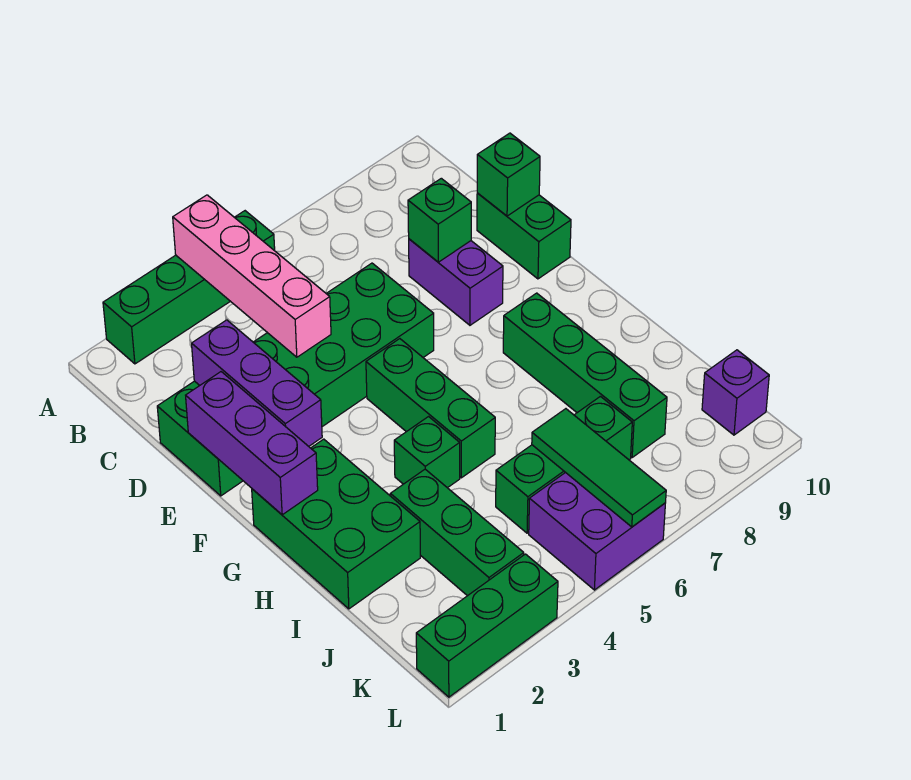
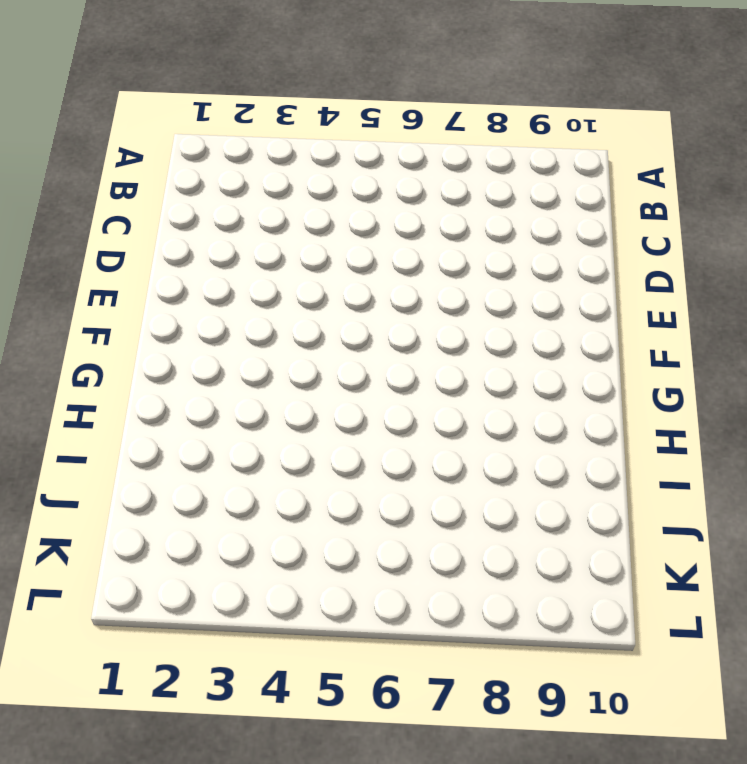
none -> green 1x4 brick [103,211,275,364]
none -> green 2x6 brick [157,263,434,496]
none -> purple 1x2 brick [409,239,503,325]

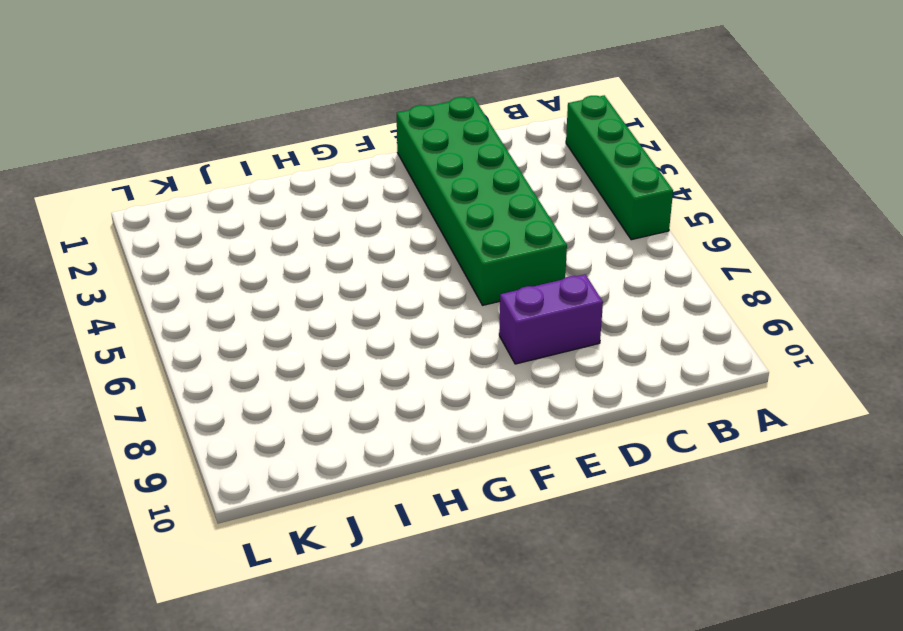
none -> green 1x2 brick [477,193,571,279]
none -> green 1x3 brick [366,339,495,478]
none -> green 2x3 brick [252,439,420,609]

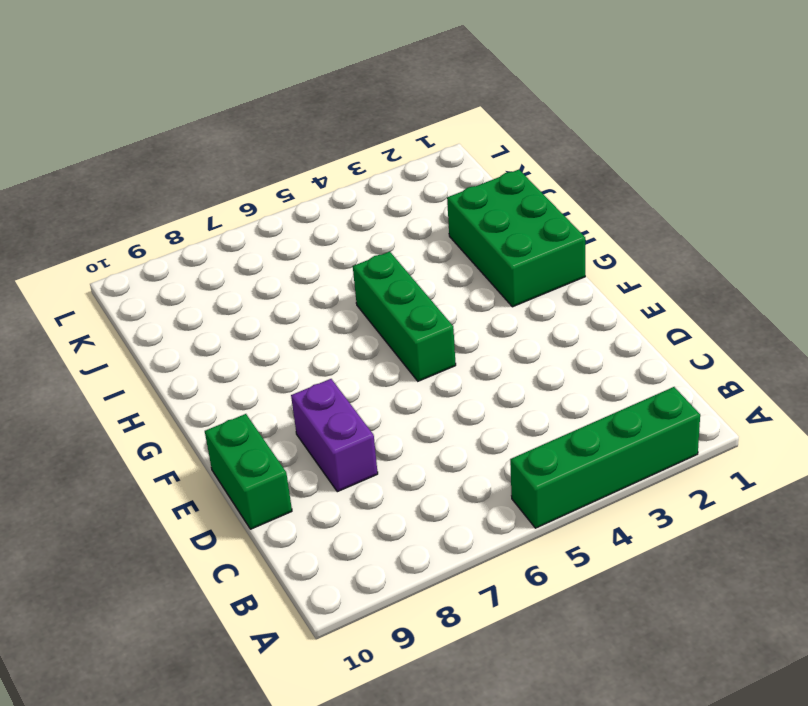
none -> green 2x6 brick [157,263,434,496]
none -> green 1x4 brick [503,293,667,457]
none -> green 1x1 brick [394,417,460,488]

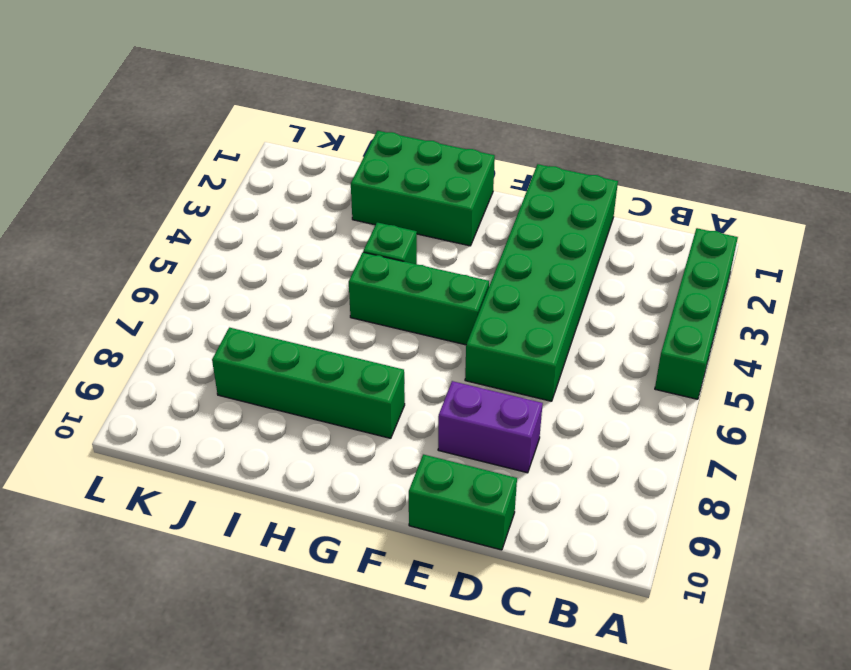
none -> green 1x3 brick [390,469,524,596]
none -> green 1x3 brick [496,396,632,533]
none -> purple 2x2 brick [529,472,665,590]

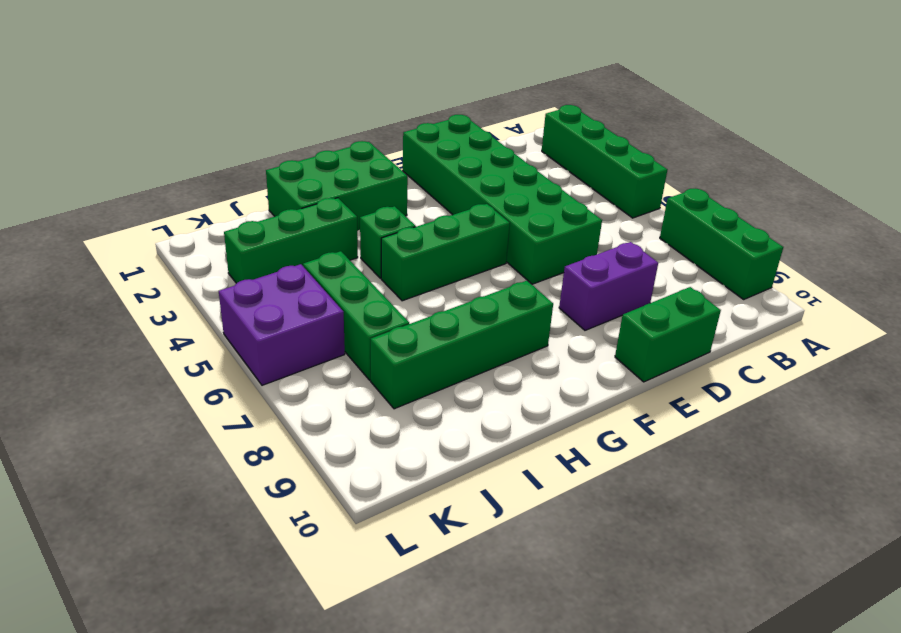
green 1x3 brick [660,189,783,299] -> green 1x3 brick moved to [416,554,558,697]
none -> purple 1x1 brick [702,350,769,435]
none -> pink 1x4 brick [173,195,331,357]
none -> purple 1x3 brick [192,320,322,446]

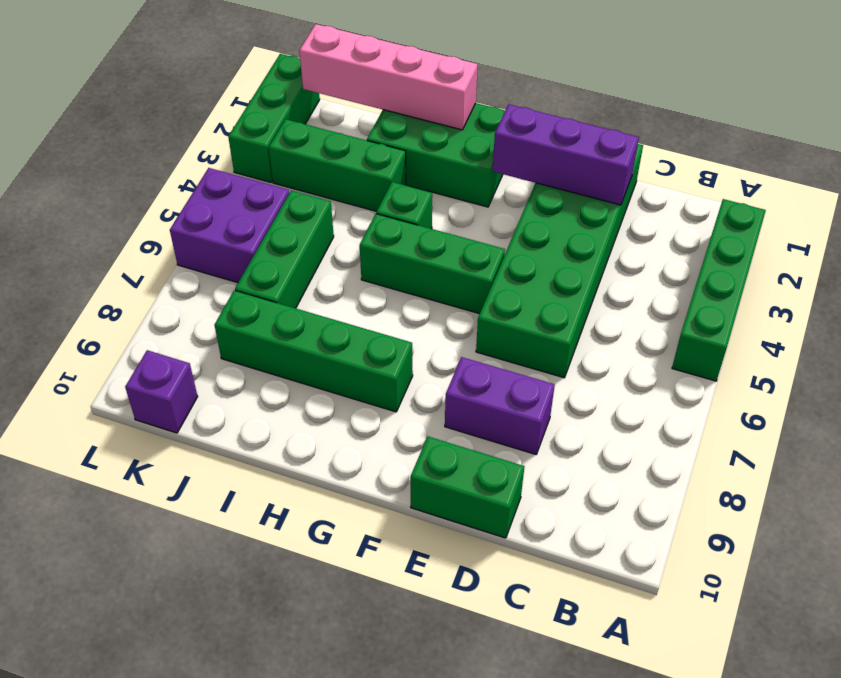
pink 1x4 brick [299,24,477,130] -> pink 1x4 brick moved to [173,195,331,357]
none -> green 1x1 brick [408,178,471,262]
none -> green 1x1 brick [477,133,540,216]
none -> purple 1x3 brick [186,372,318,515]

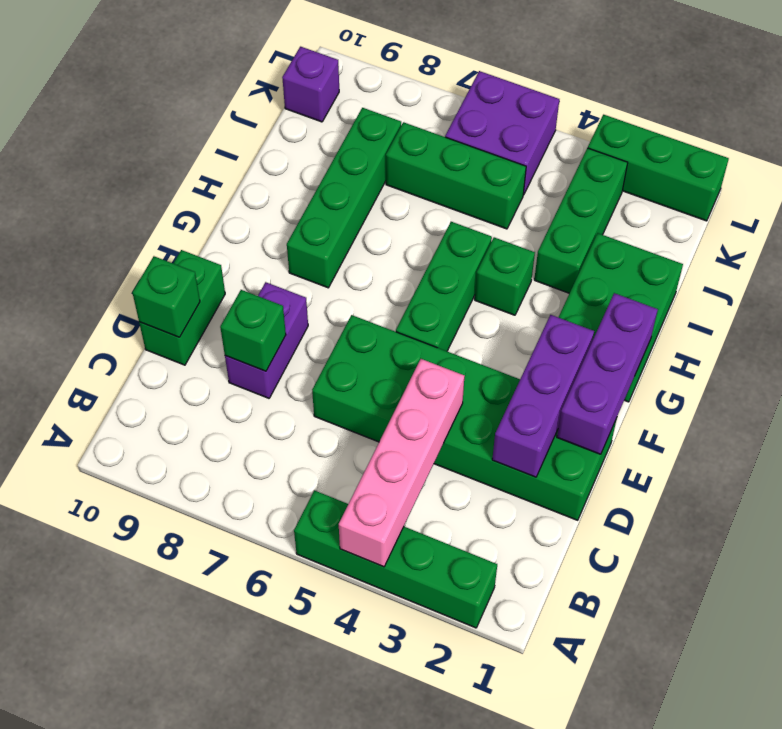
none -> green 1x3 tile [532,409,666,527]

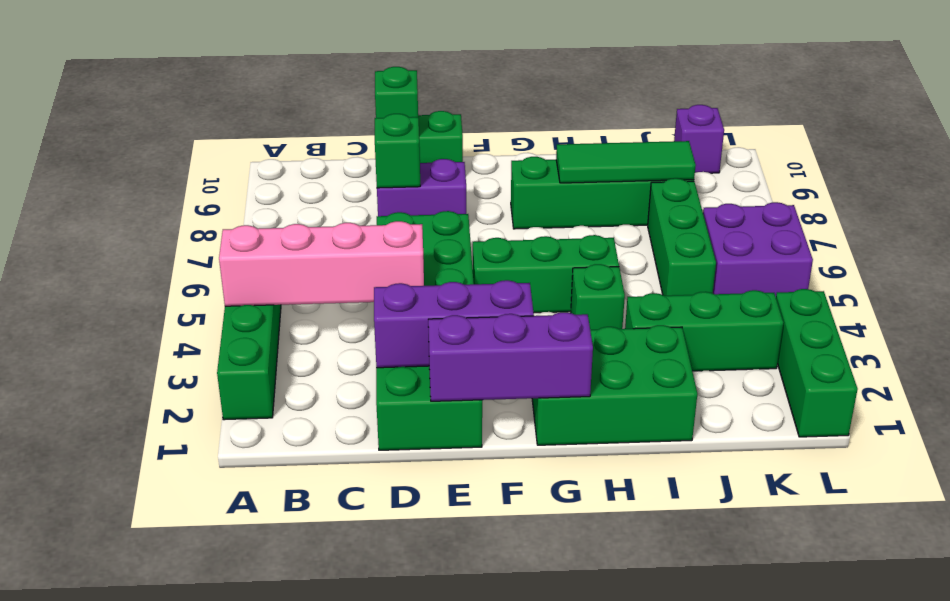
green 1x3 tile [556,141,696,183] -> green 1x3 tile moved to [532,409,666,527]

